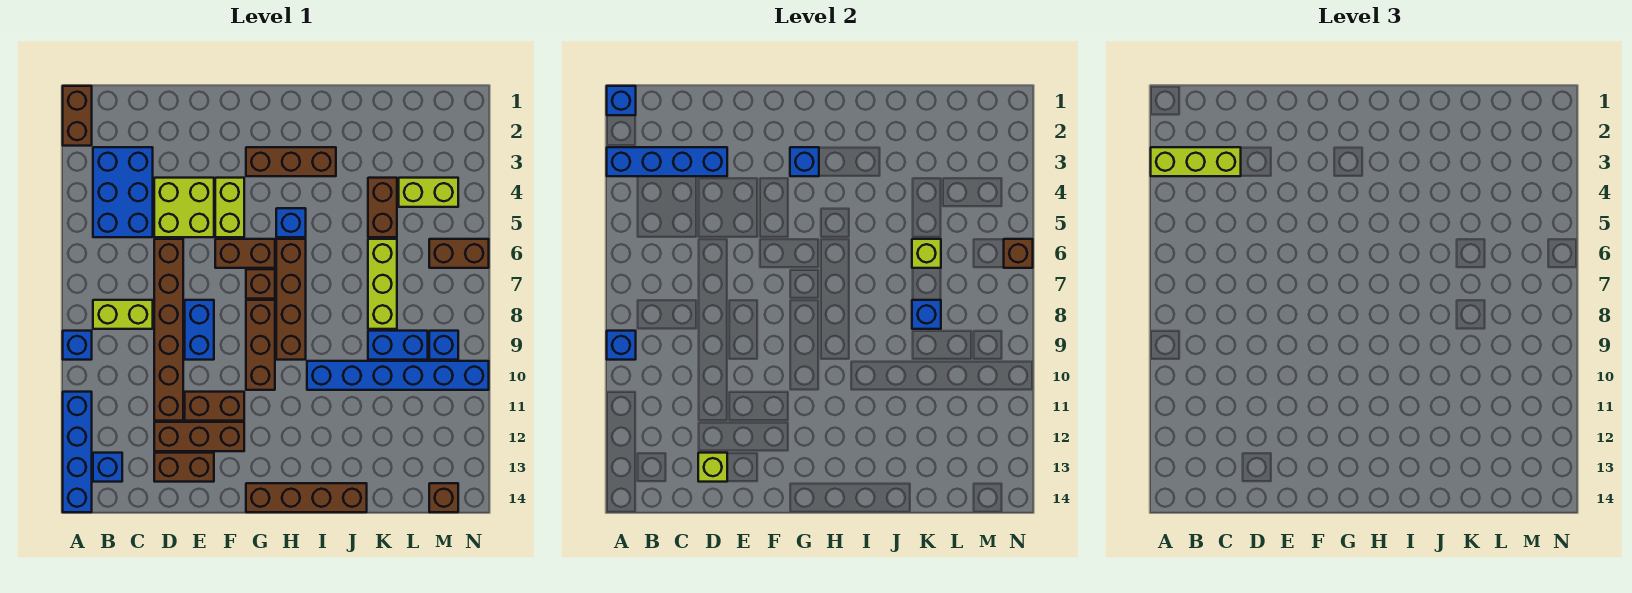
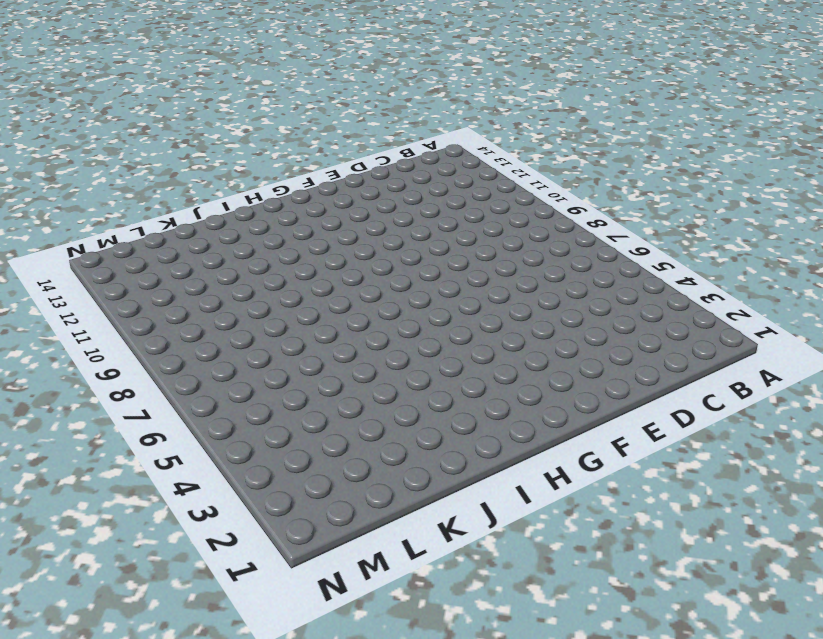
none -> brown 1x2 brick [63,86,92,146]
none -> blue 1x1 brick [63,331,92,360]
none -> blue 1x4 brick [63,392,92,512]
none -> blue 2x3 brick [93,147,153,237]

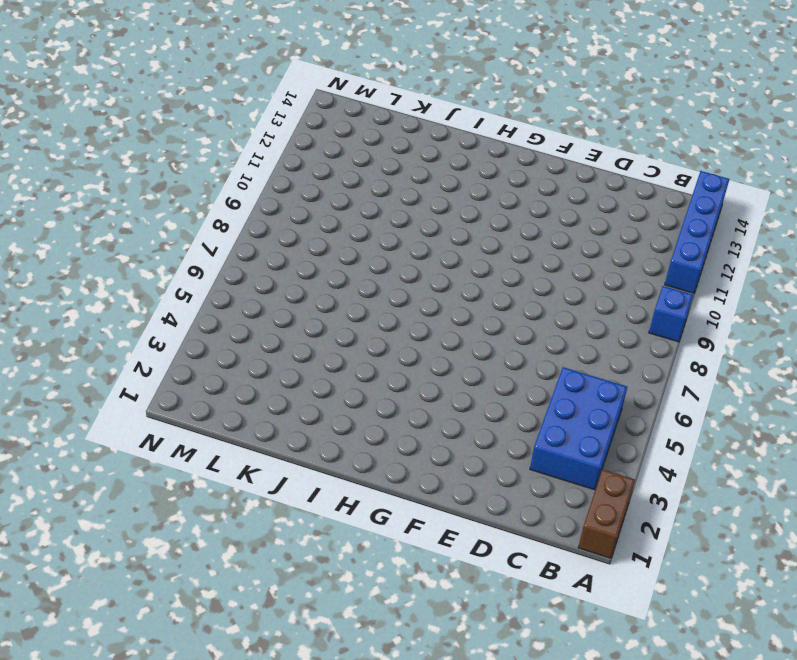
none -> lime 1x2 brick [93,300,153,329]
none -> blue 1x1 brick [93,453,122,482]
none -> lime 2x2 brick [154,178,214,237]
none -> brown 1x6 brick [154,239,183,421]

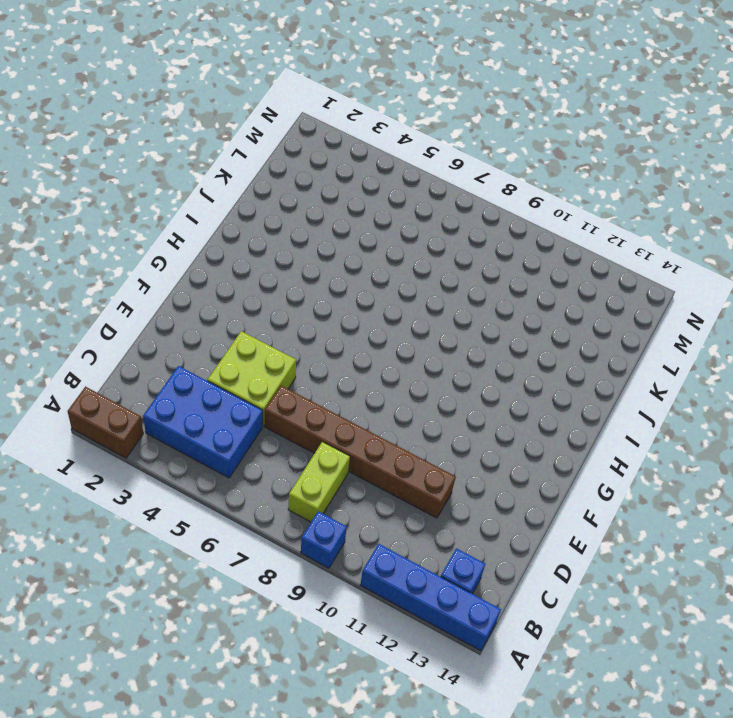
none -> brown 1x3 brick [154,422,244,451]
none -> brown 1x2 brick [154,453,214,482]
none -> blue 1x2 brick [185,300,214,360]
none -> brown 1x2 brick [185,392,244,421]

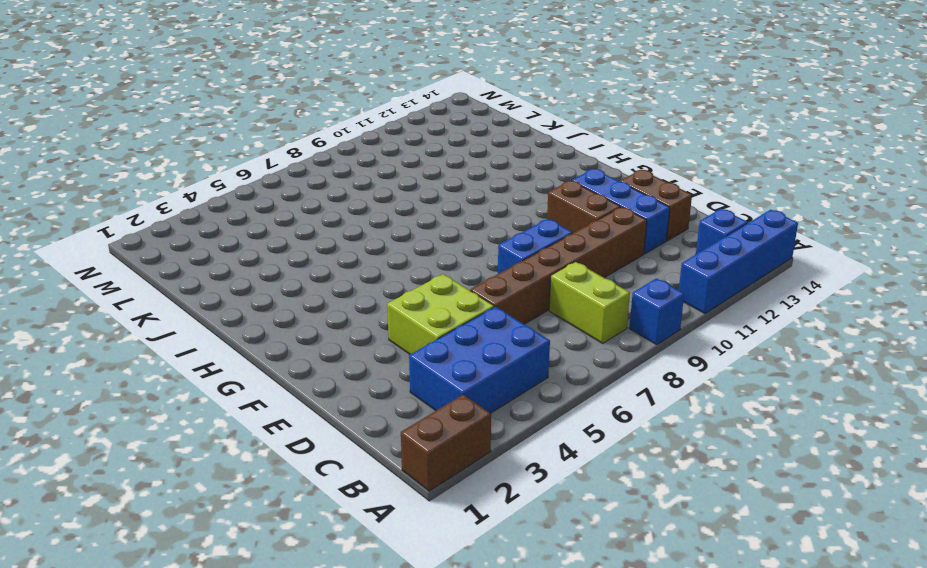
blue 1x3 brick [572,169,670,254] -> brown 1x3 brick [154,422,244,451]
none -> lime 1x2 brick [215,178,244,237]
none -> brown 1x2 brick [215,239,275,268]
none -> brown 1x3 brick [246,147,336,176]
none -> brown 1x1 brick [246,269,275,299]

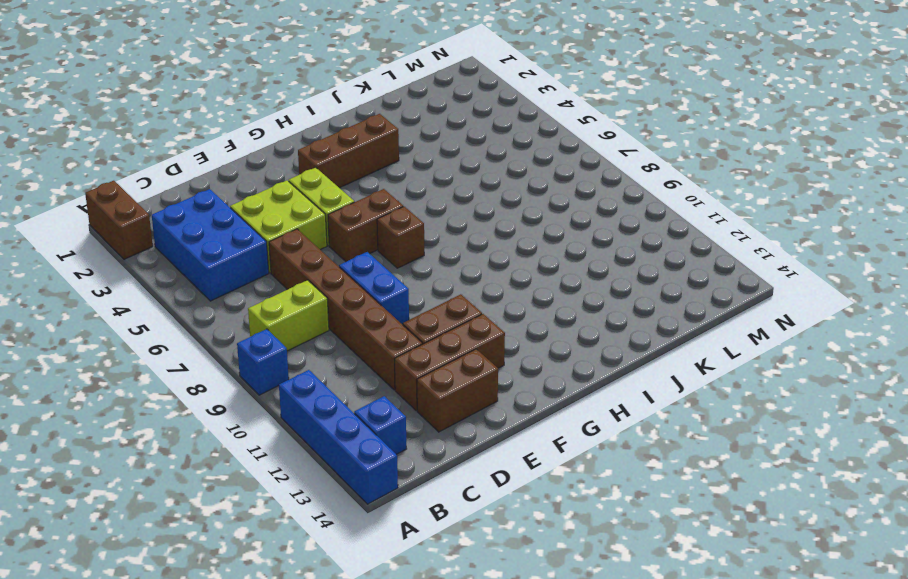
none -> brown 1x3 brick [246,300,275,390]
none -> brown 1x4 brick [246,483,367,512]
none -> blue 1x1 brick [276,208,306,237]
none -> brown 1x4 brick [276,239,306,360]

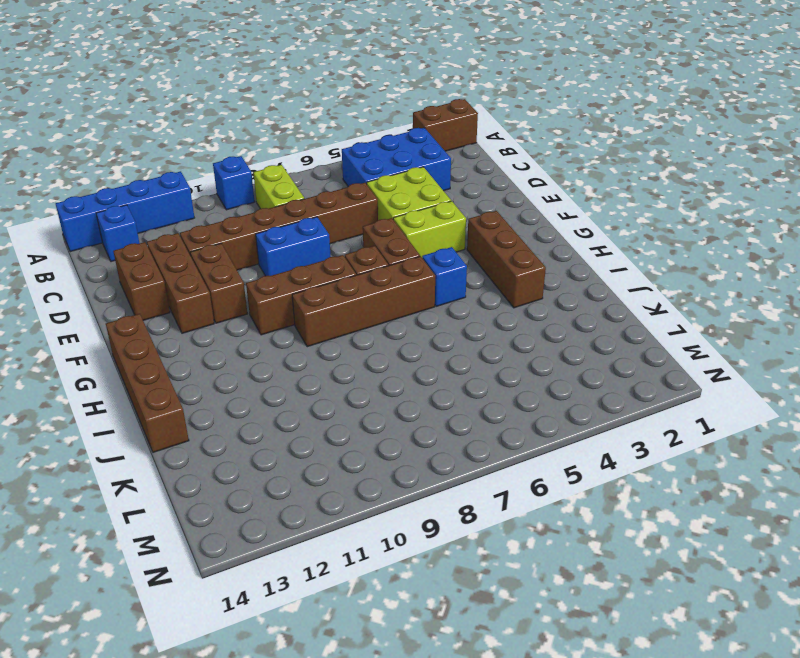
none -> blue 1x6 brick [307,361,489,390]
none -> brown 1x2 brick [368,178,397,237]
none -> lime 1x3 brick [368,239,397,329]
none -> blue 1x2 brick [368,331,428,360]

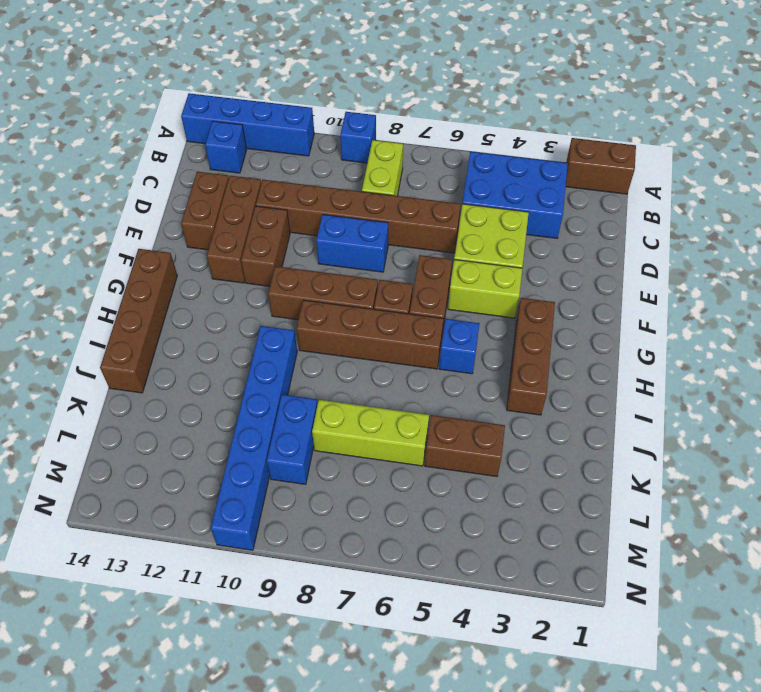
none -> lime 1x2 brick [399,178,458,207]
none -> brown 1x2 brick [429,239,489,268]
none -> blue 1x1 brick [429,331,458,360]
none -> brown 1x1 brick [429,483,458,512]

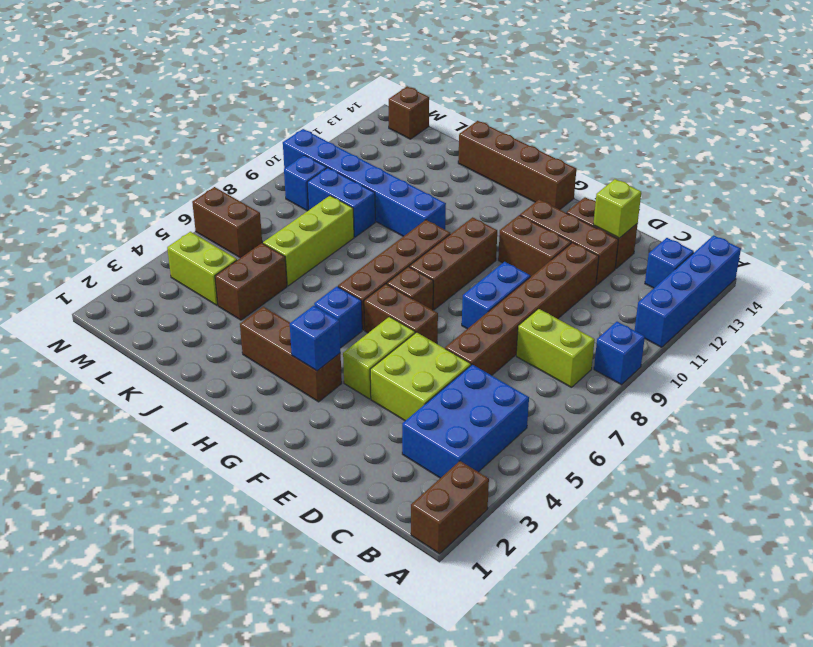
none -> blue 1x1 brick [607,86,636,115]
none -> blue 1x4 brick [607,147,727,176]
none -> blue 1x1 brick [607,331,636,360]
none -> lime 1x1 brick [912,239,941,268]

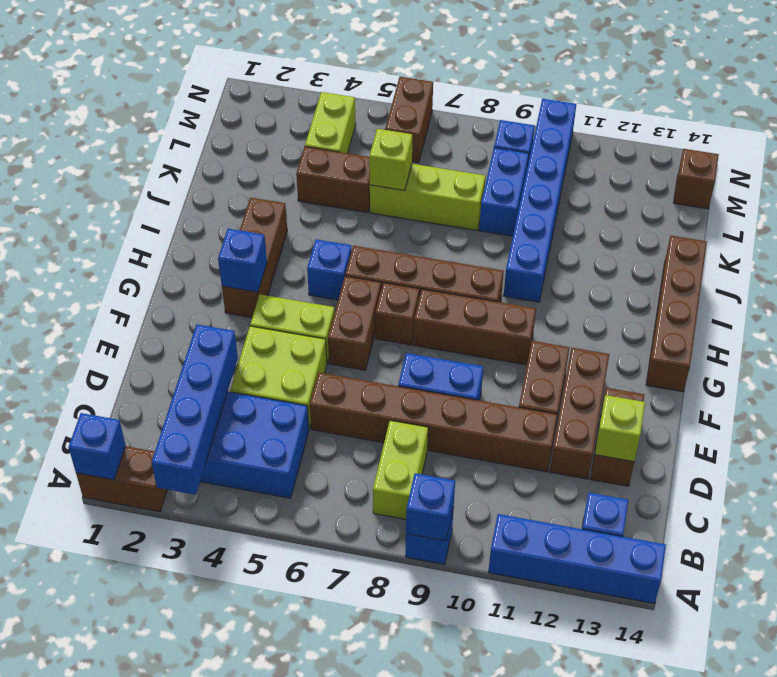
none -> blue 1x1 brick [912,300,941,329]
none -> brown 1x1 brick [1004,239,1033,268]
none -> lime 1x3 brick [1151,147,1241,176]

